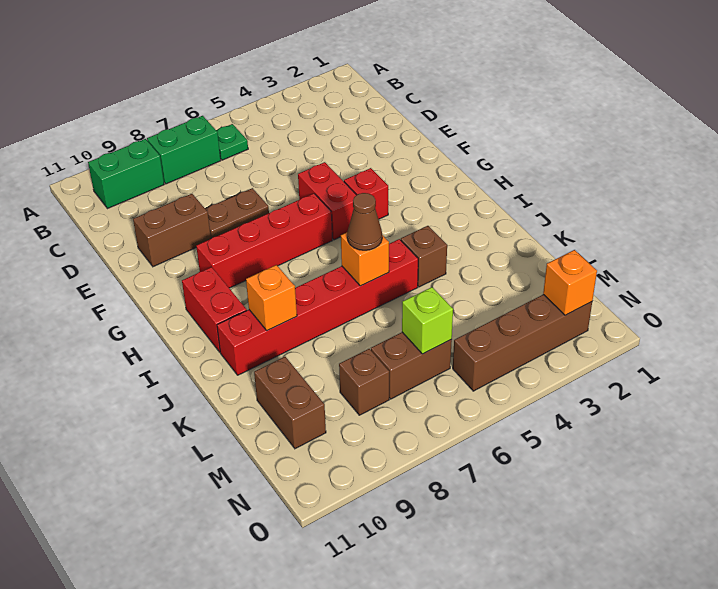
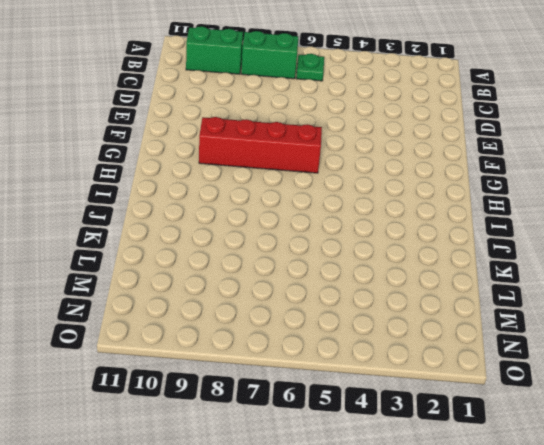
none -> brown 1x2 plate [206,188,269,238]
none -> brown 1x2 brick [133,194,211,267]
none -> red 1x2 brick [298,162,356,240]

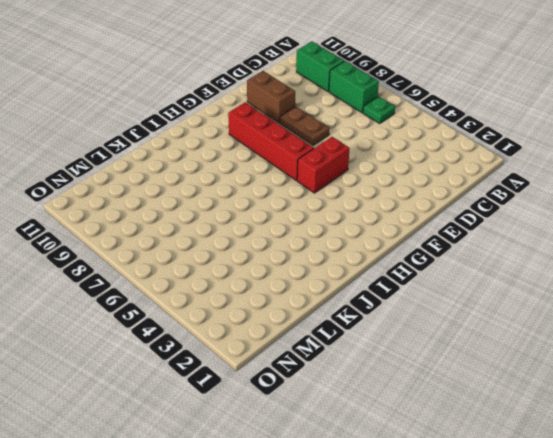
none -> red 1x1 brick [344,168,388,219]
none -> red 1x2 brick [182,267,247,352]
none -> brown 1x1 brick [401,226,447,287]

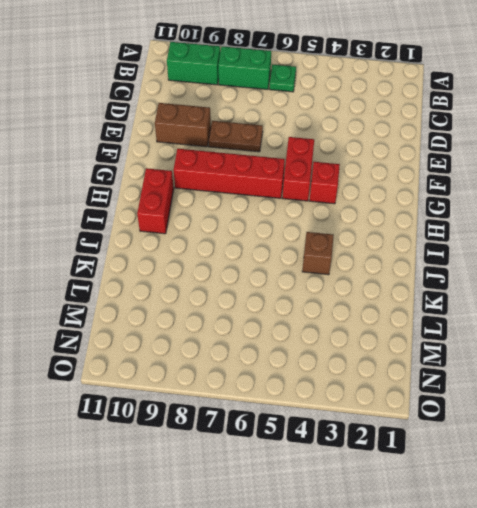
none -> red 1x6 brick [217,239,418,375]
none -> brown 1x2 brick [254,357,326,449]
none -> brown 1x2 brick [371,332,452,399]

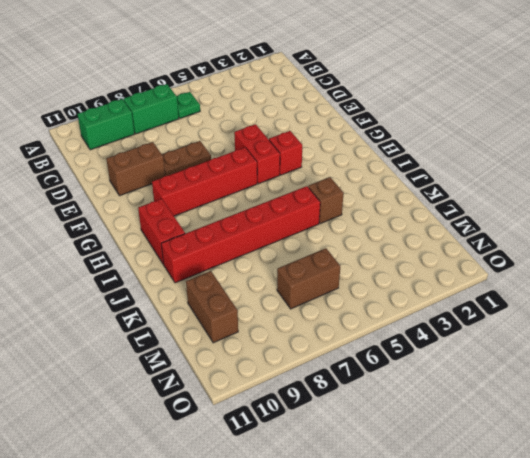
none -> brown 1x1 brick [339,349,389,415]
none -> brown 1x4 brick [453,295,592,391]
none -> orange 1x1 brick [341,233,389,286]

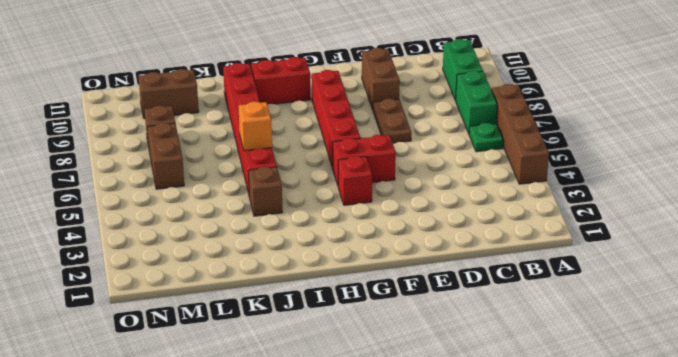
brown 1x4 brick [492,84,549,184] -> brown 1x4 brick moved to [453,295,592,391]
none -> orange 1x1 brick [246,265,297,331]
none -> lime 1x1 brick [402,287,453,354]
none -> orange 1x1 brick [543,250,597,315]

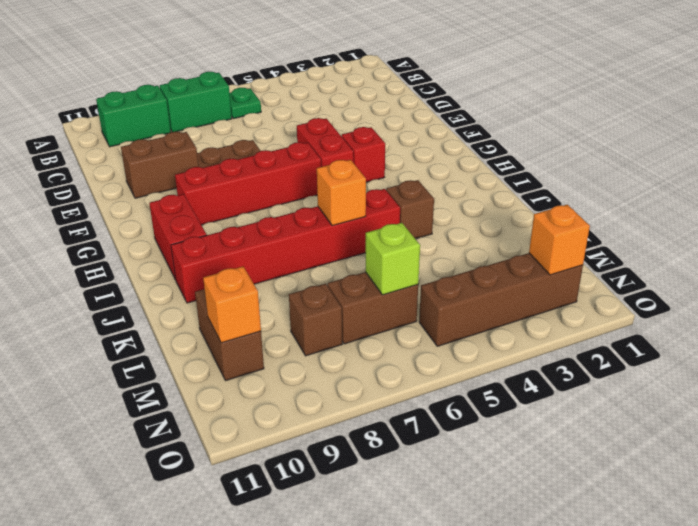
orange 1x1 brick [203,267,261,343] -> orange 1x1 brick moved to [246,265,297,331]
none -> brown 1x1 cone [347,193,382,250]

